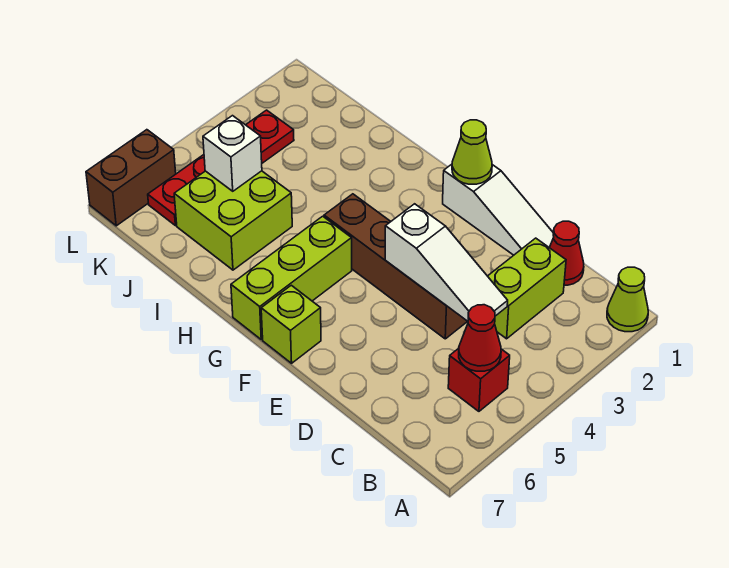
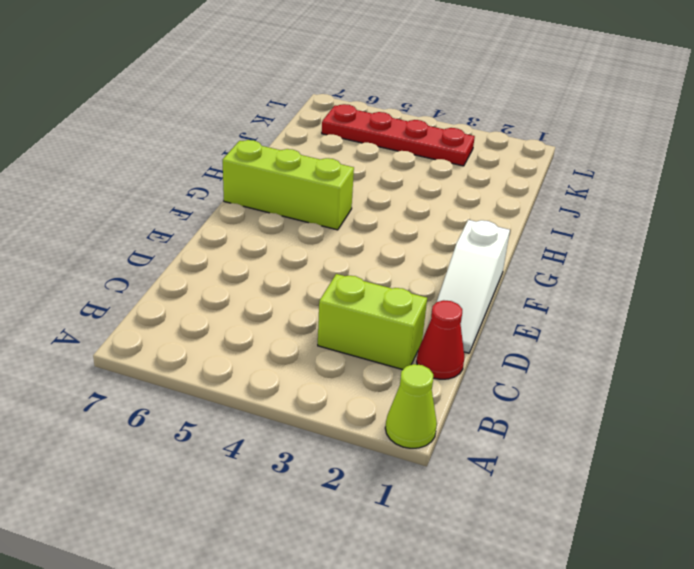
none -> red 1x1 brick [448,348,510,411]
none -> brown 1x4 brick [324,194,468,339]
none -> lime 1x1 brick [261,285,321,363]

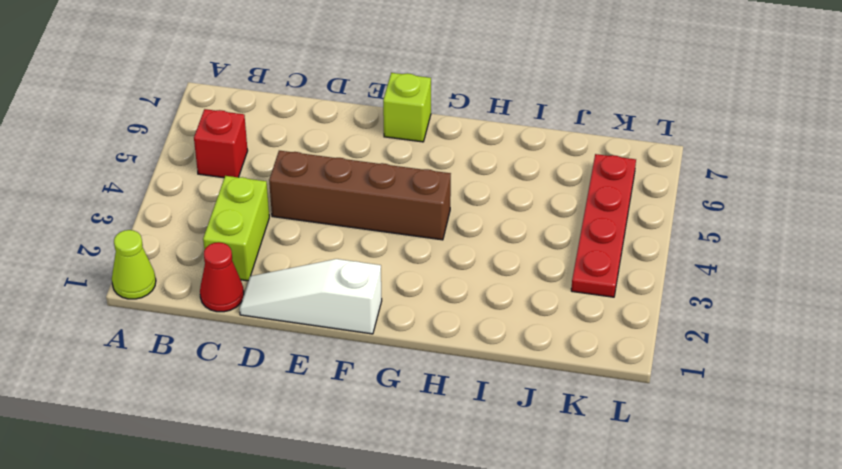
none -> lime 1x3 brick [231,216,352,339]
none -> lime 2x2 brick [174,171,292,270]
none -> brown 1x2 brick [86,130,176,226]

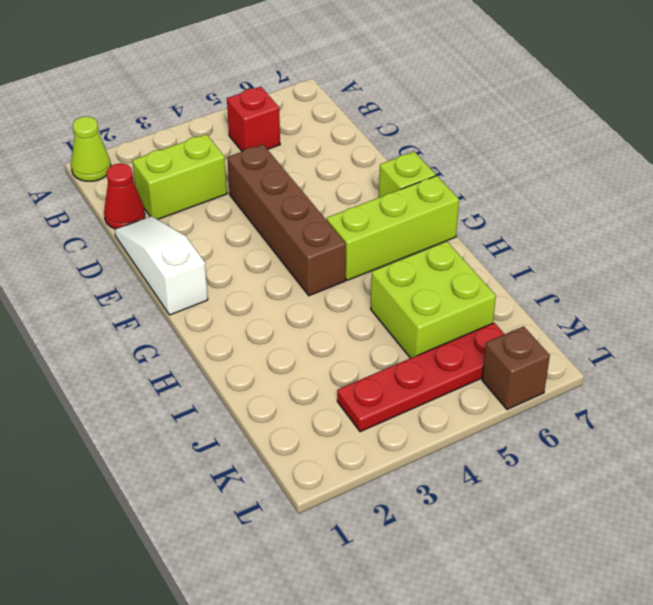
brown 1x1 brick [482,326,550,410] -> brown 1x2 brick [86,130,176,226]
none -> red 1x1 cone [459,305,501,371]
none -> white 1x3 slope [385,204,508,321]
none -> lime 1x1 cone [452,120,492,184]

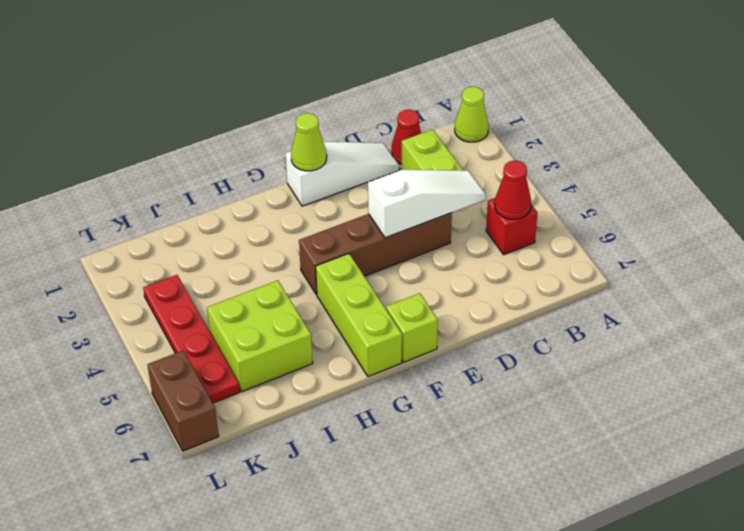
none -> white 1x1 brick [203,116,262,191]

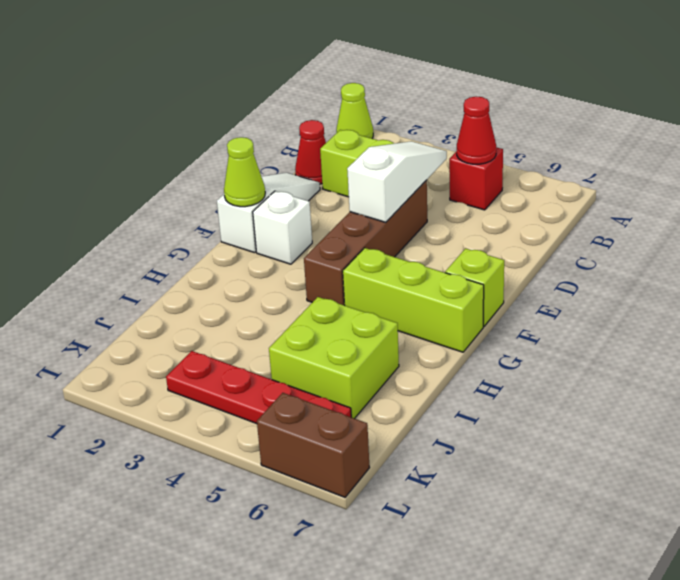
white 1x1 brick [253,191,312,264] -> white 1x1 brick moved to [203,116,262,191]

